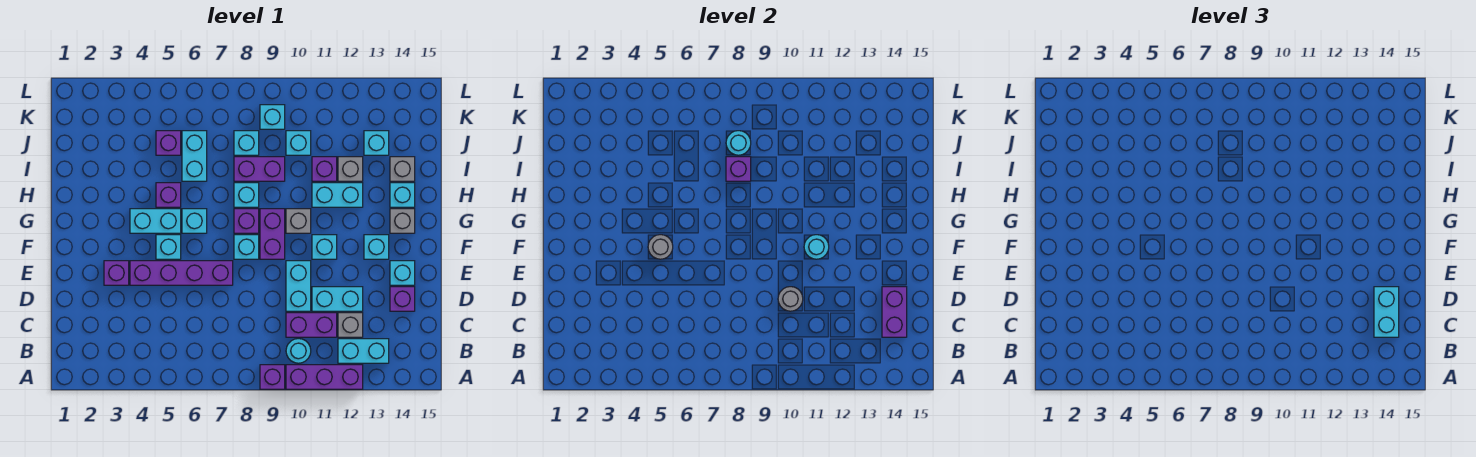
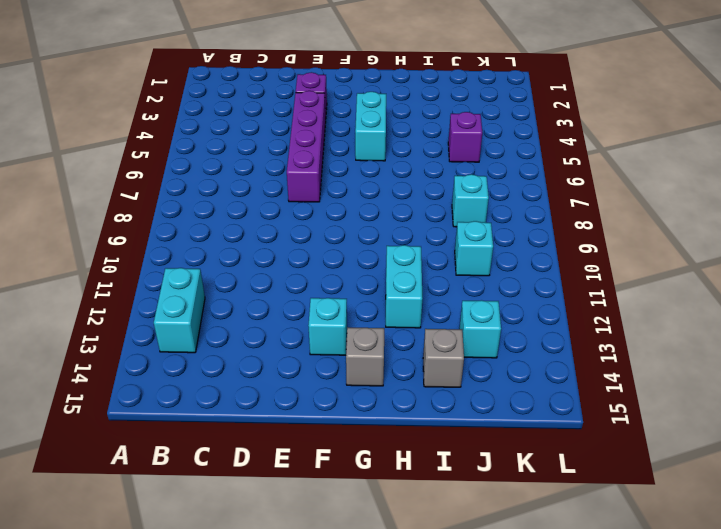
none -> purple 1x1 brick [260,365,285,389]
none -> purple 1x3 brick [286,365,363,389]
none -> cyan 1x1 round brick [286,339,311,363]
none -> purple 1x2 brick [286,313,337,337]

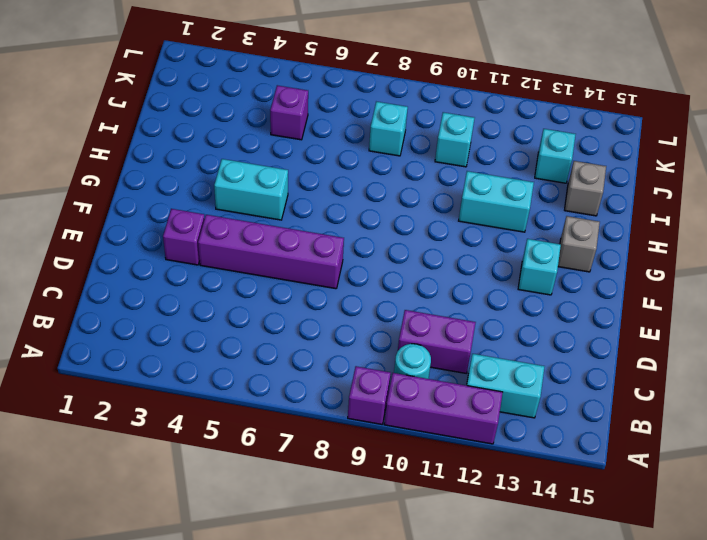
none -> grey 1x1 brick [338,313,363,337]
none -> cyan 1x2 brick [286,261,311,311]
none -> cyan 1x2 brick [312,287,363,311]
none -> purple 1x1 brick [390,287,415,311]

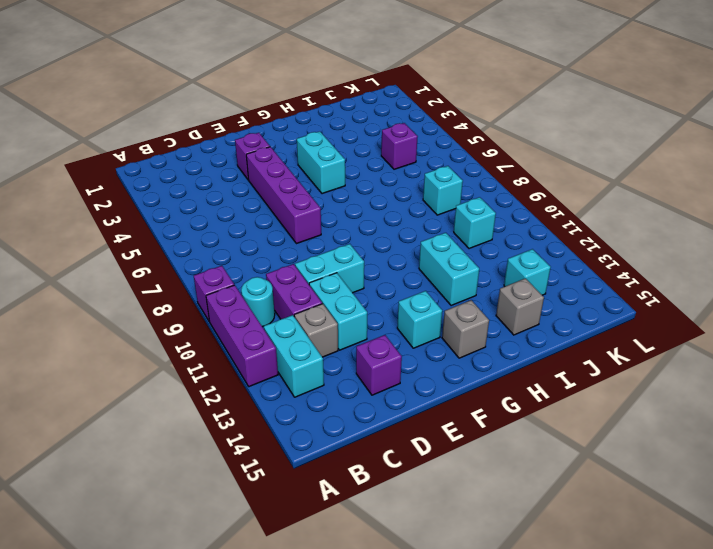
none -> cyan 1x1 brick [390,261,415,285]
none -> cyan 1x1 brick [156,235,181,259]
none -> cyan 1x1 brick [234,235,259,259]
none -> purple 1x2 brick [260,209,285,259]

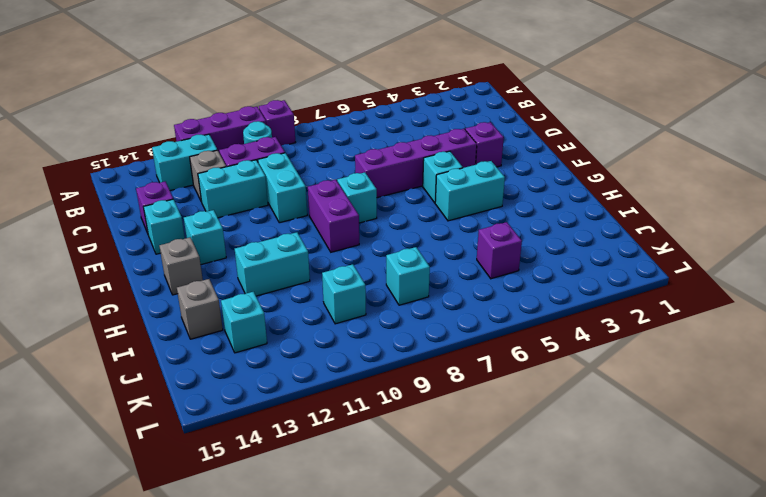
none -> cyan 1x1 brick [312,235,337,259]
none -> cyan 1x1 brick [182,209,207,233]
none -> purple 1x1 brick [234,209,259,233]
none -> grey 1x1 brick [286,209,311,233]

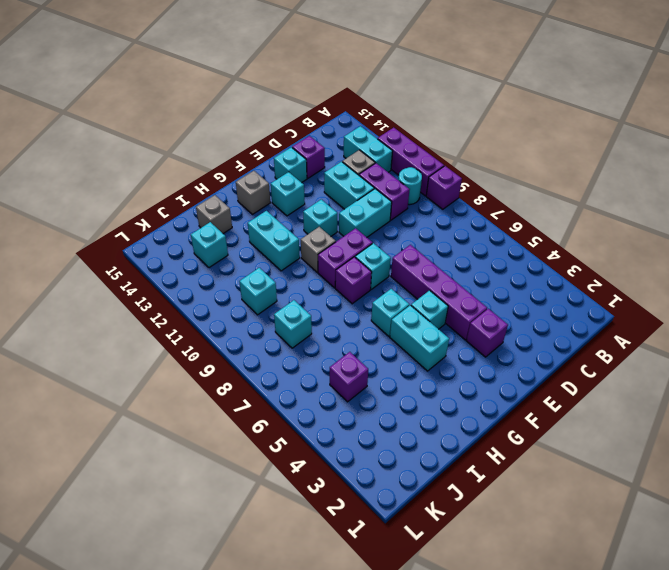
none -> purple 1x1 brick [156,183,181,207]
none -> cyan 1x1 brick [234,183,259,207]
none -> cyan 1x1 brick [390,183,415,207]
none -> cyan 1x2 brick [182,131,207,181]

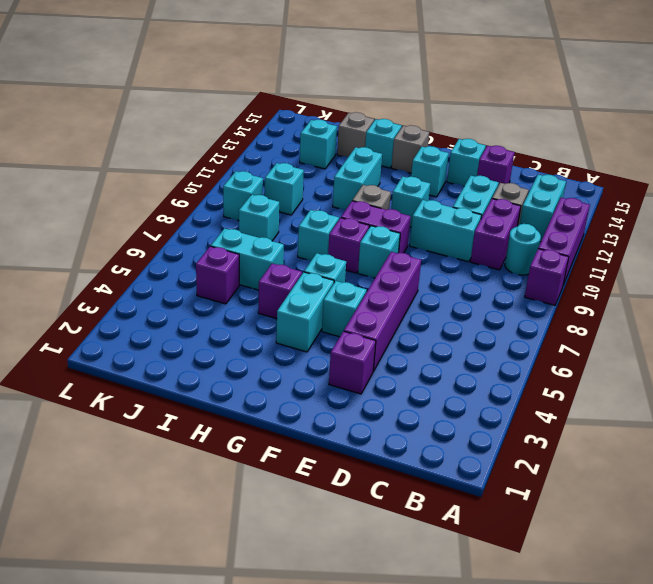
none -> purple 1x2 brick [234,157,285,181]
none -> purple 1x1 brick [312,157,337,181]
none -> grey 1x1 brick [338,157,363,181]
none -> purple 1x2 brick [882,287,907,337]

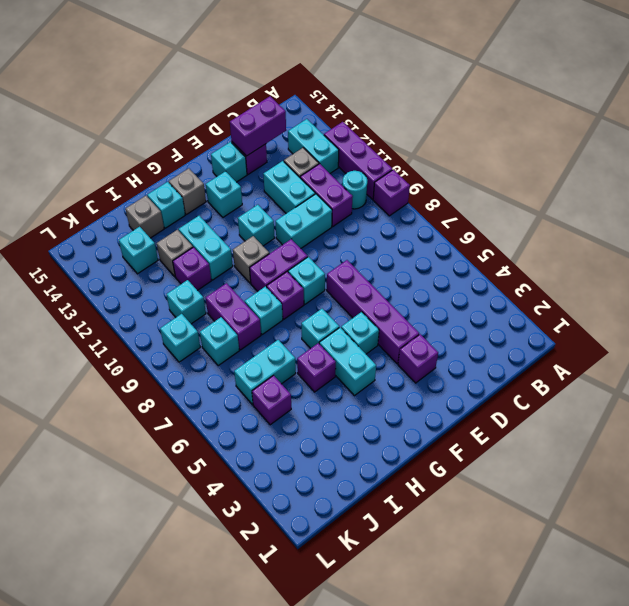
none -> grey 1x1 round brick [778,287,803,311]
none -> grey 1x1 round brick [648,235,673,259]
none -> cyan 1x1 round brick [804,235,829,259]
none -> purple 1x1 brick [726,157,751,181]

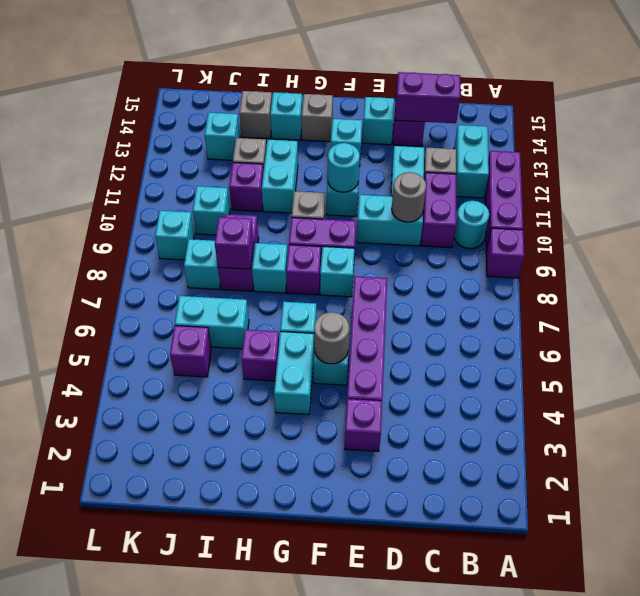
none -> cyan 1x1 round brick [726,131,751,155]
none -> cyan 1x2 brick [1374,287,1399,337]

